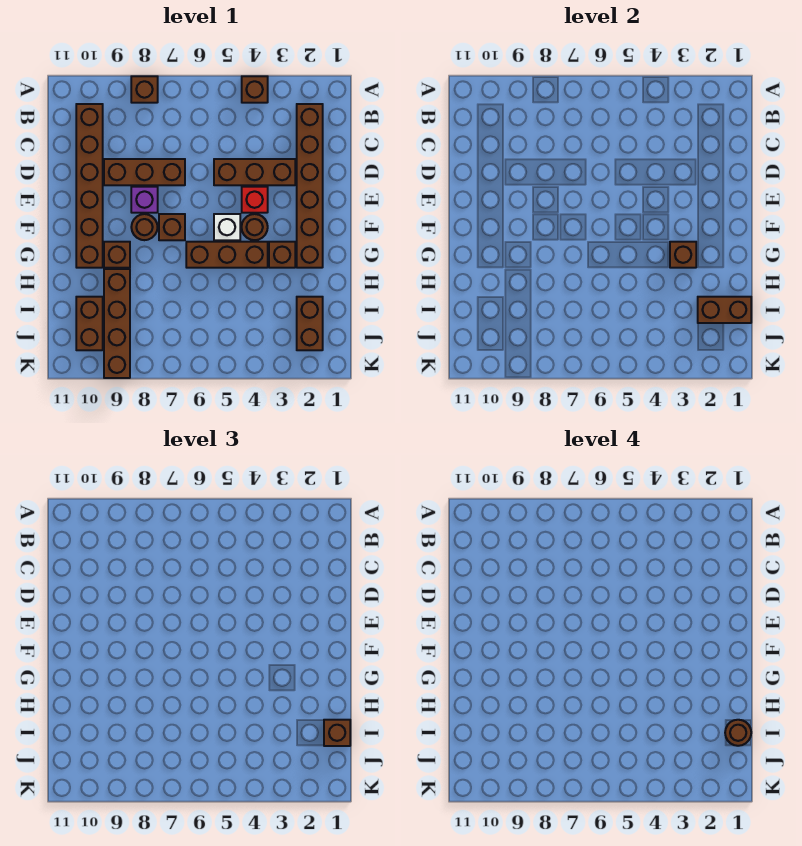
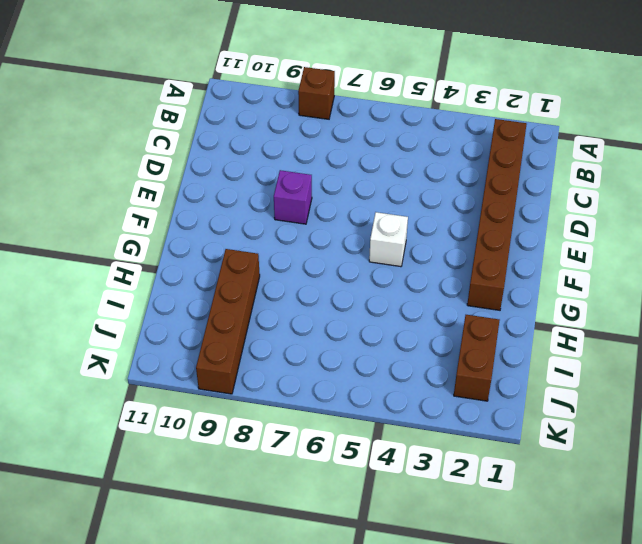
none -> brown 1x1 brick [242,76,268,103]
none -> brown 1x6 brick [76,104,103,268]
none -> brown 1x3 brick [214,159,295,185]

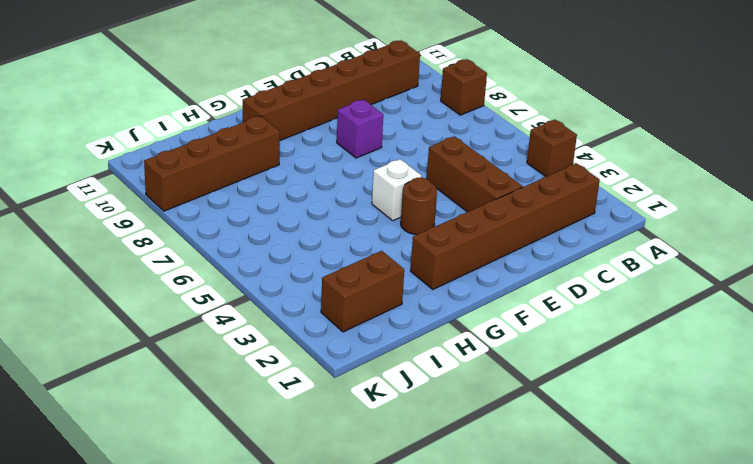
none -> brown 1x3 brick [104,159,185,185]
none -> red 1x1 brick [242,187,268,213]
none -> brown 1x1 brick [159,214,185,240]

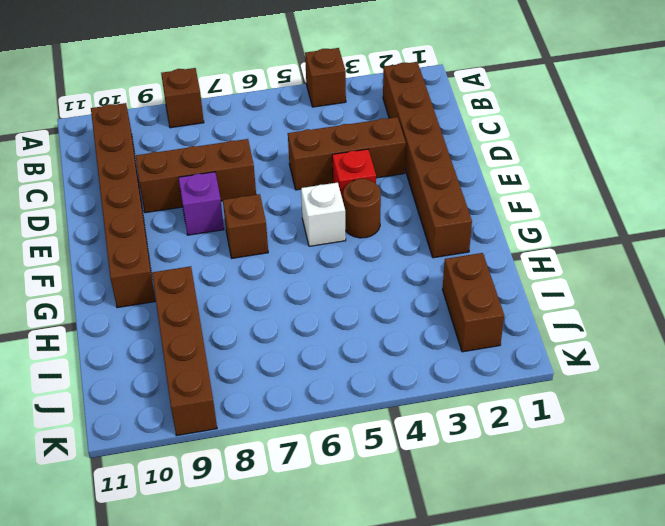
none -> brown 1x1 round brick [131,214,158,240]
none -> brown 1x1 brick [269,242,295,268]
none -> brown 1x3 brick [186,242,268,268]

